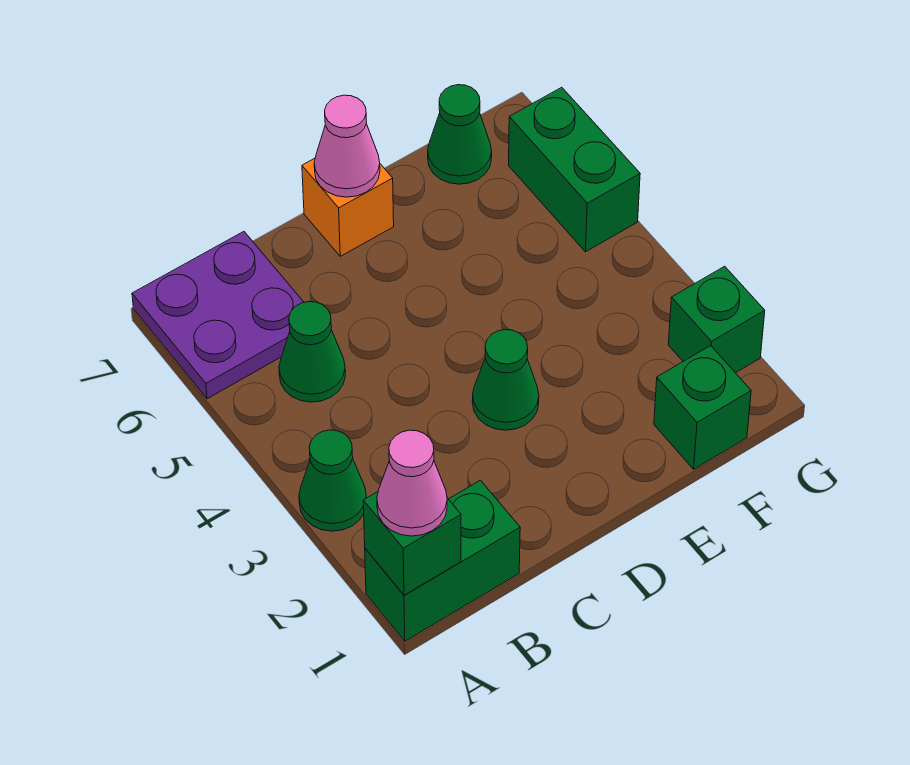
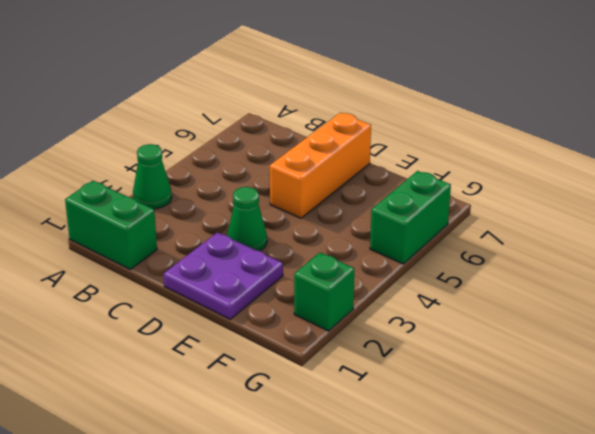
purple 2x2 plate [164,232,283,319] -> purple 2x2 plate moved to [132,232,304,399]
orange 1x3 brick [270,113,371,218] -> orange 1x1 brick [302,158,394,256]
none -> green 1x1 cone [279,302,345,402]
none -> green 1x1 brick [654,346,751,469]
none -> green 1x1 cone [428,85,492,184]

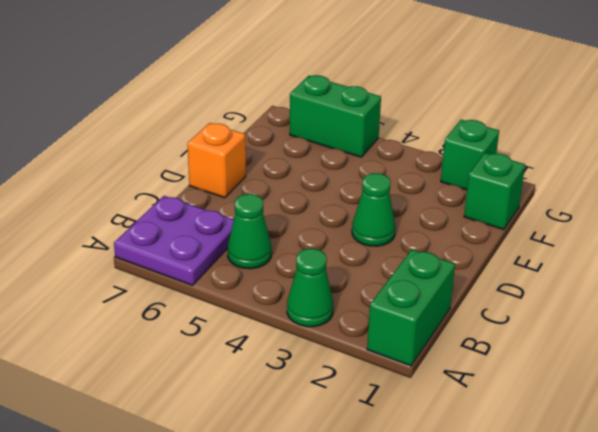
none -> green 1x1 cone [428,85,492,184]
none -> green 1x1 brick [363,492,461,595]
none -> pink 1x1 cone [314,95,380,197]

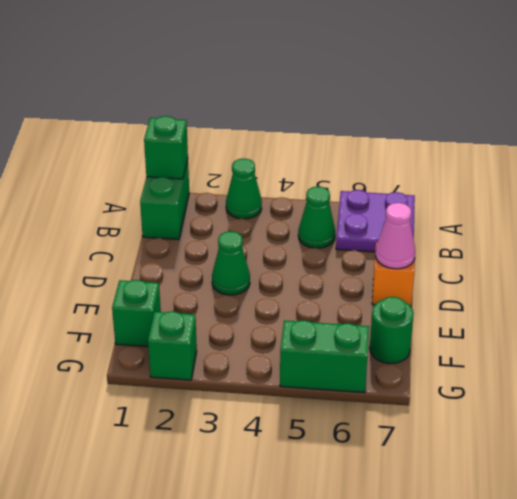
green 1x1 round brick [370,297,414,363] -> green 1x1 cone [428,85,492,184]
none -> pink 1x1 cone [377,430,447,536]

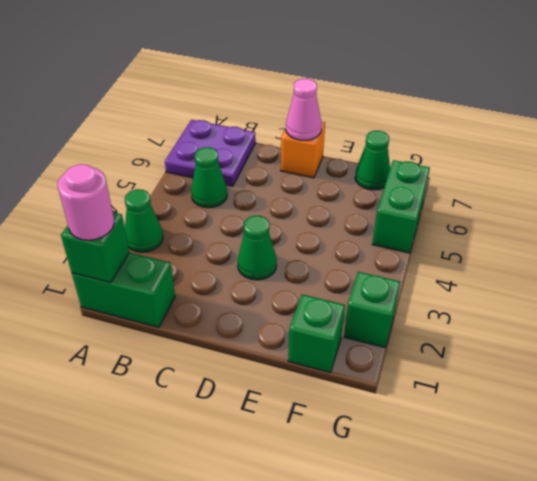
pink 1x1 round brick [58,164,114,240] -> pink 1x1 cone [377,430,447,536]

